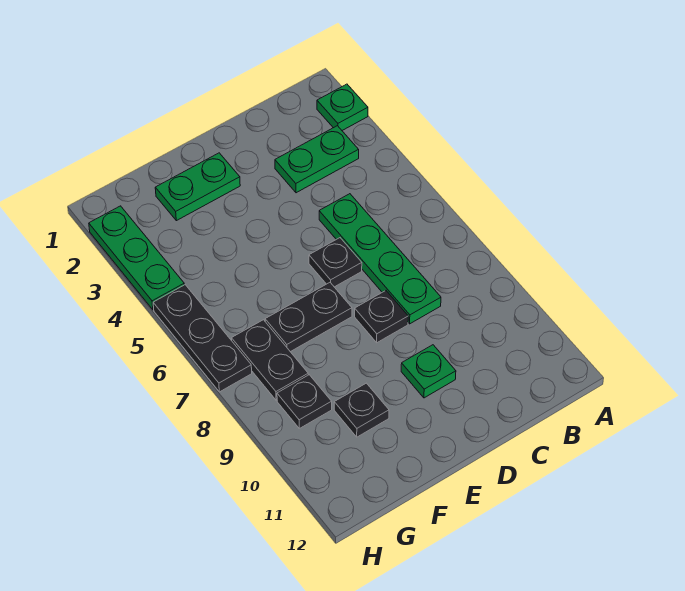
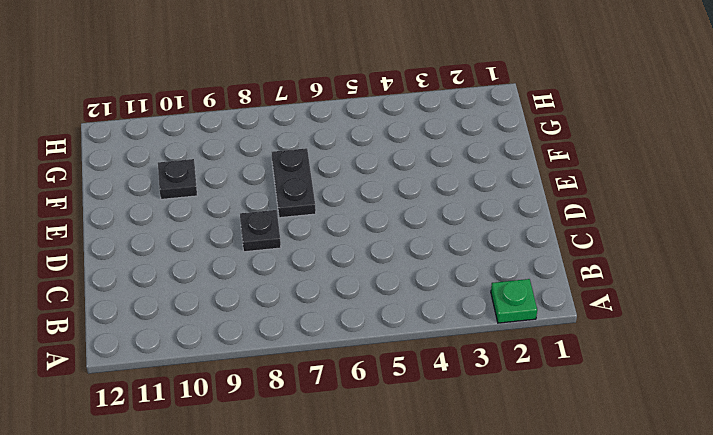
none -> green 1x2 plate [275,126,359,193]
none -> green 1x4 plate [319,194,441,324]
none -> black 1x1 plate [309,238,362,287]

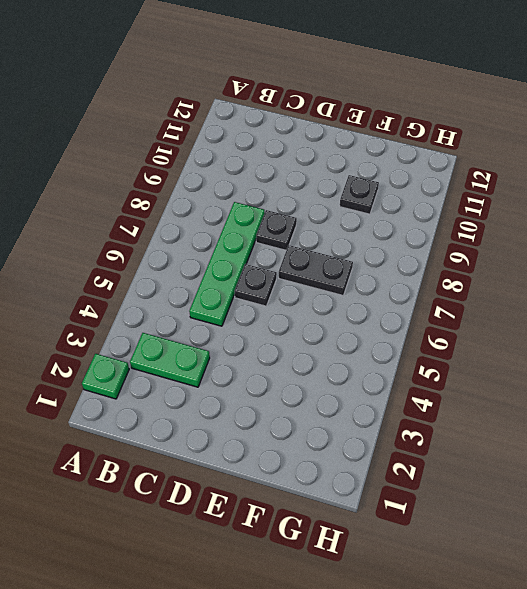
none -> green 1x1 plate [401,345,456,398]
none -> green 1x2 plate [155,153,240,221]
none -> black 1x2 plate [231,320,308,400]

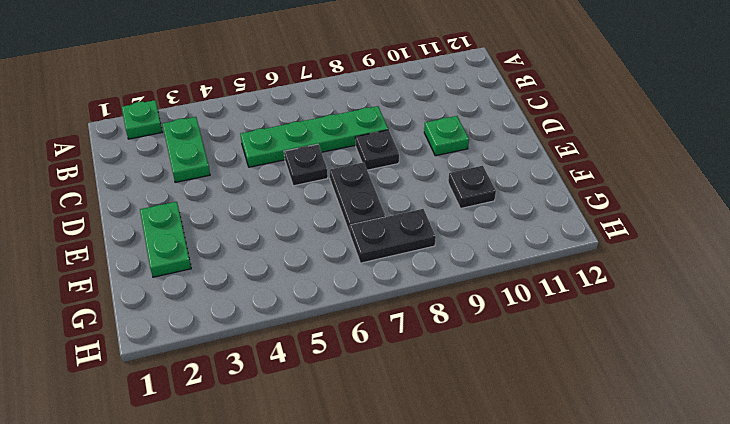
none -> black 1x1 plate [277,375,332,428]
none -> green 1x3 plate [89,206,184,310]
none -> black 1x3 plate [153,285,252,392]

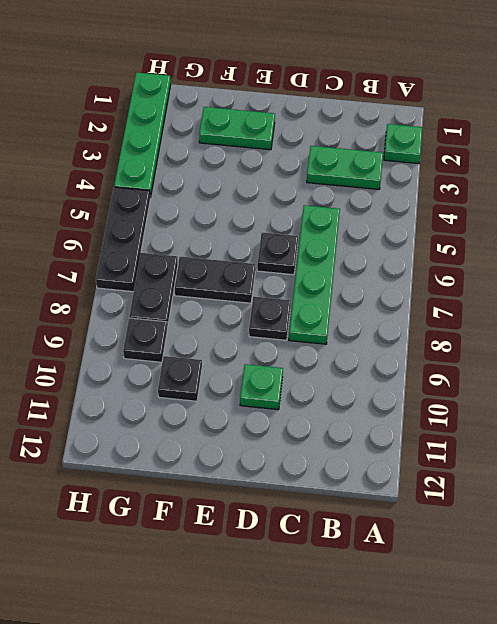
green 1x4 plate [114,72,171,198] -> green 1x3 plate [89,206,184,310]

